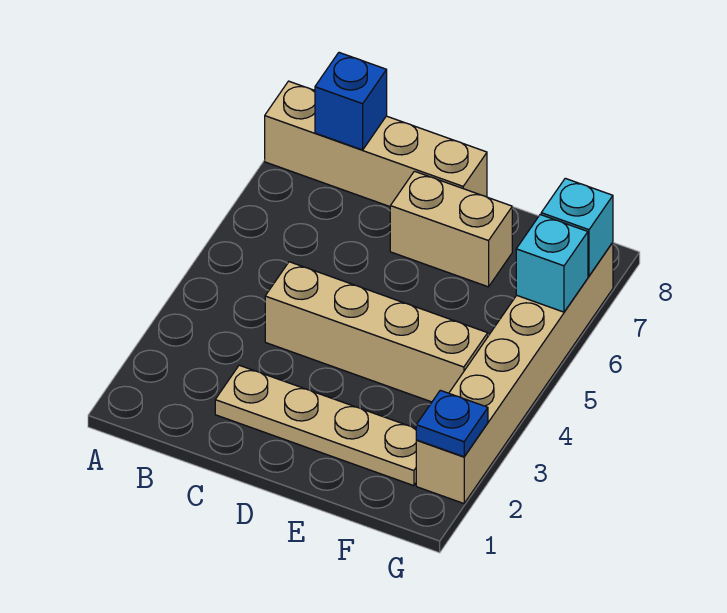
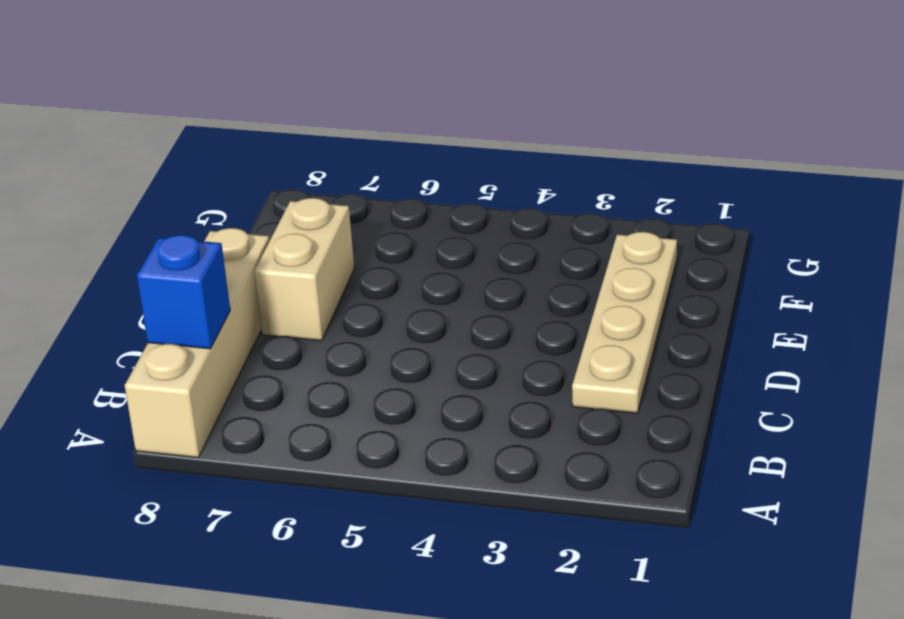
none -> tan 1x4 brick [265,262,488,402]
none -> tan 1x6 brick [416,242,613,503]

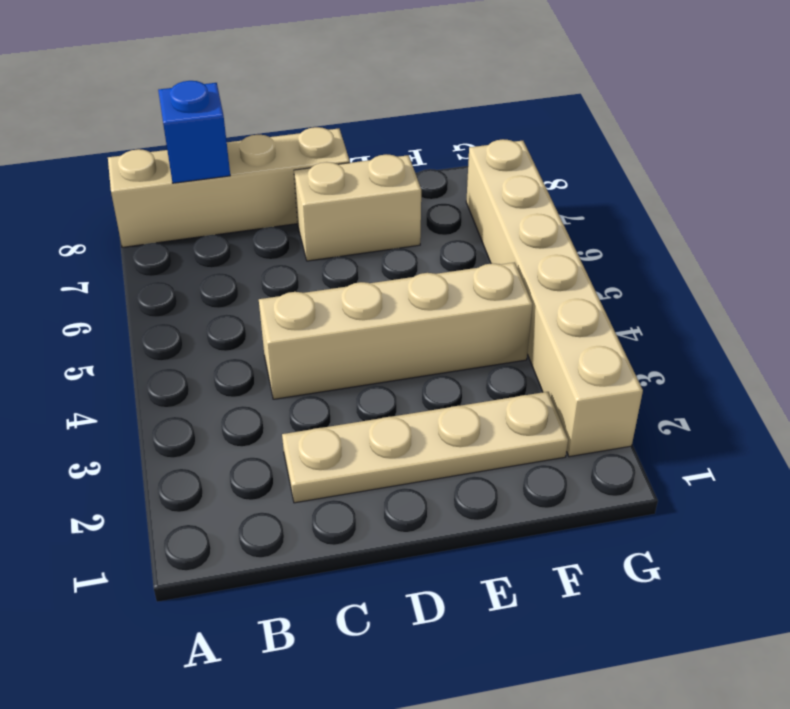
none -> blue 1x1 plate [416,390,488,457]
none -> cyan 1x1 brick [516,215,588,312]

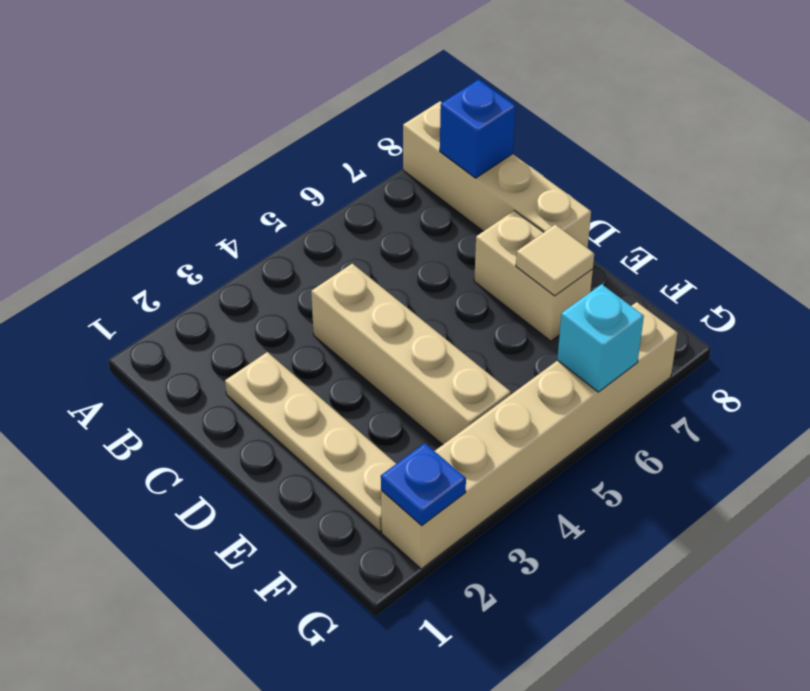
tan 1x1 tile [516,225,594,296] -> none
none -> cyan 1x1 brick [541,178,613,276]

